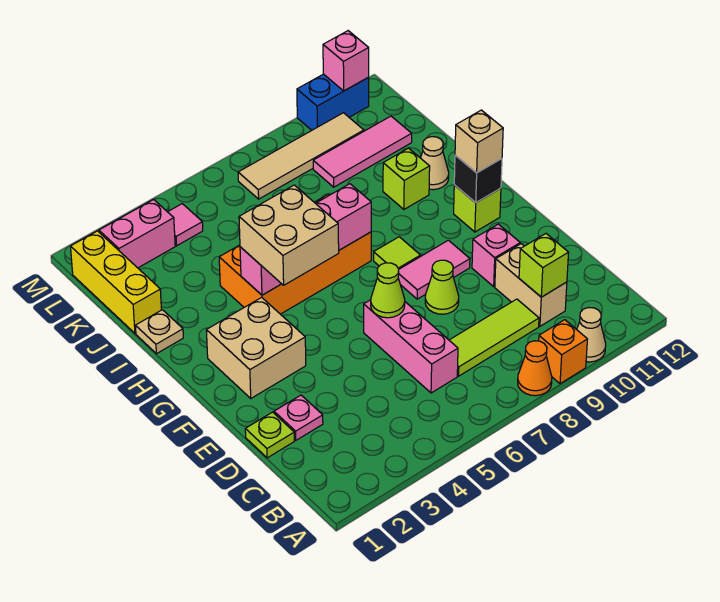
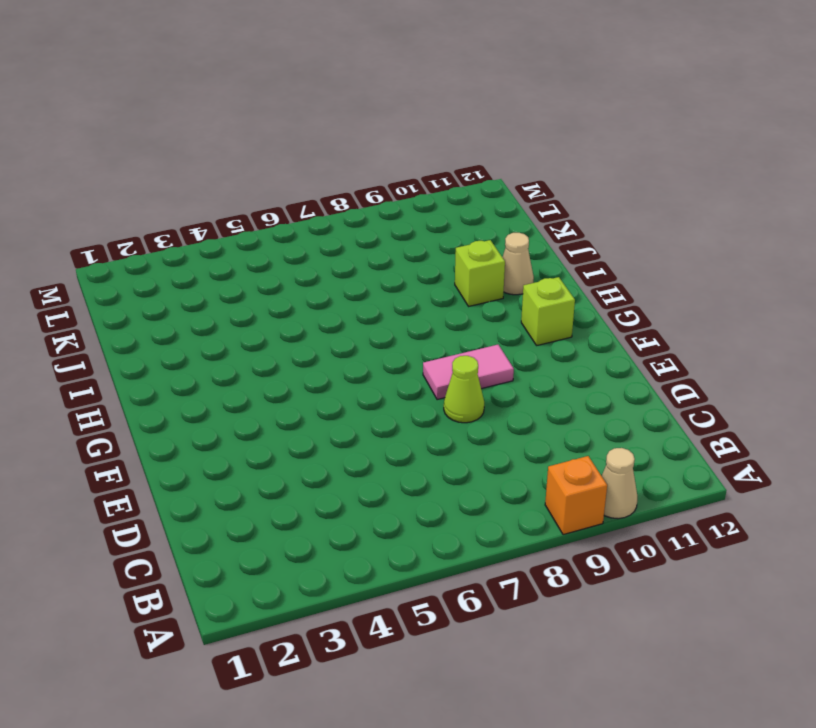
none -> orange 1x1 cone [518,341,552,396]
none -> pink 1x3 brick [364,300,458,393]
none -> lime 1x3 tile [449,299,539,376]
none -> tan 1x2 brick [495,244,567,326]

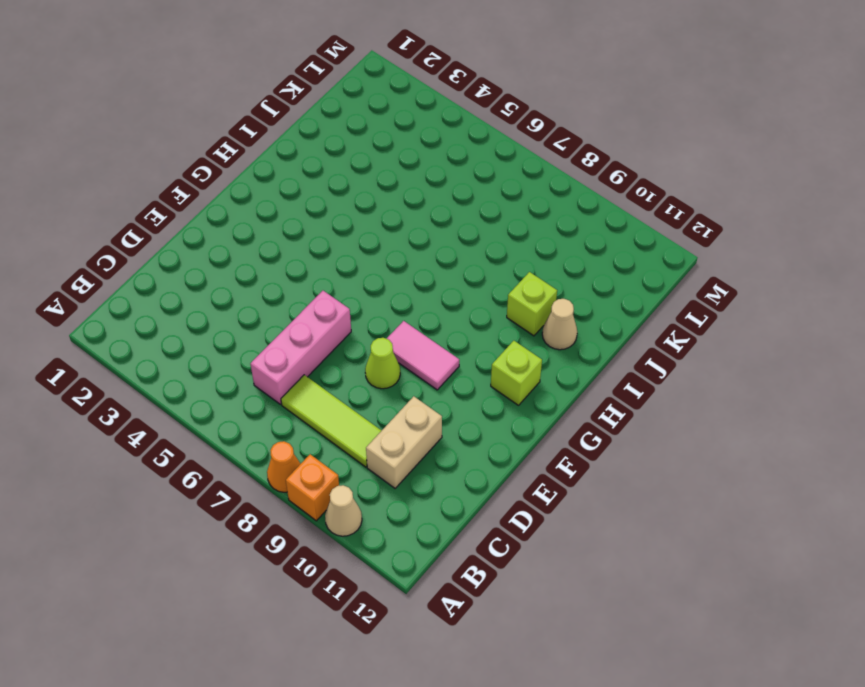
none -> lime 1x1 plate [245,412,294,458]
none -> pink 1x1 plate [274,395,323,440]
none -> pink 1x1 brick [472,224,520,286]
none -> tan 2x2 brick [206,297,306,398]

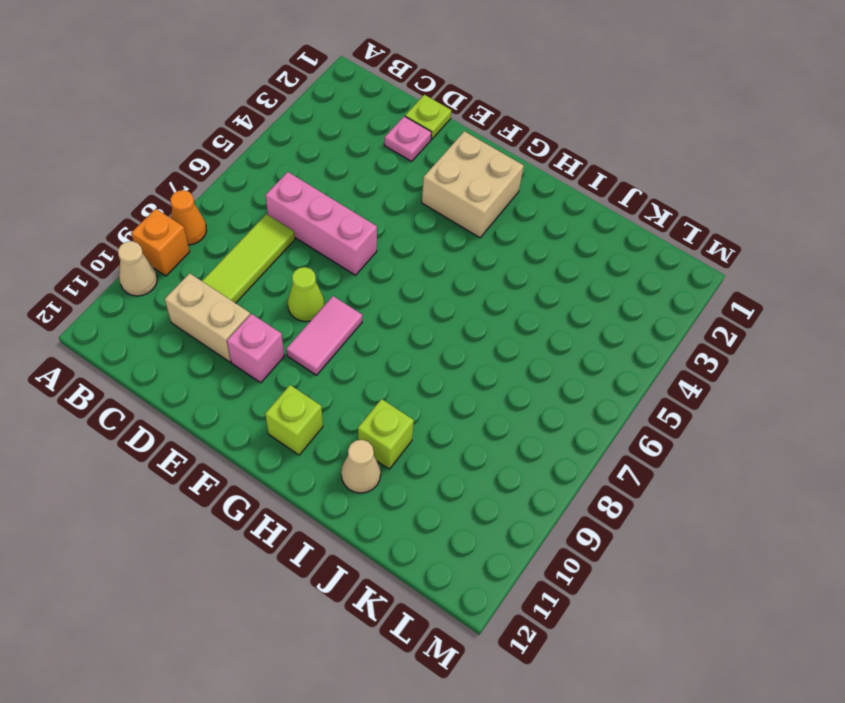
none -> lime 1x1 tile [374,237,421,269]
none -> orange 2x4 brick [219,195,371,314]
none -> tan 1x1 plate [135,310,183,354]
none -> yellow 1x3 brick [71,231,161,333]

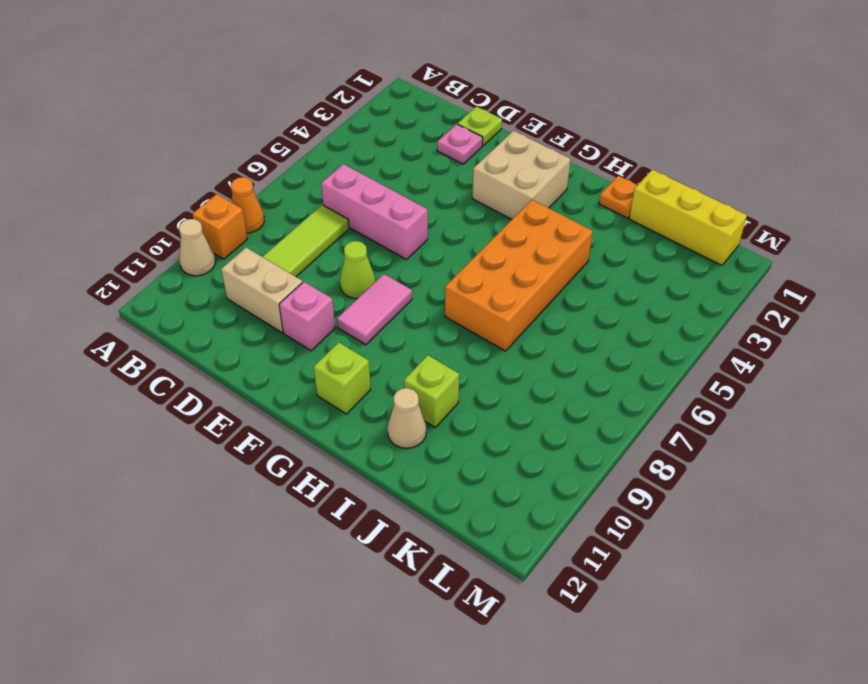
orange 1x1 plate [599,176,637,218] -> tan 1x1 plate [135,310,183,354]
none -> lime 1x1 tile [374,237,421,269]
none -> pink 1x3 tile [313,116,412,187]
none -> pink 1x2 brick [99,199,175,268]
none -> pink 1x1 tile [168,204,203,246]

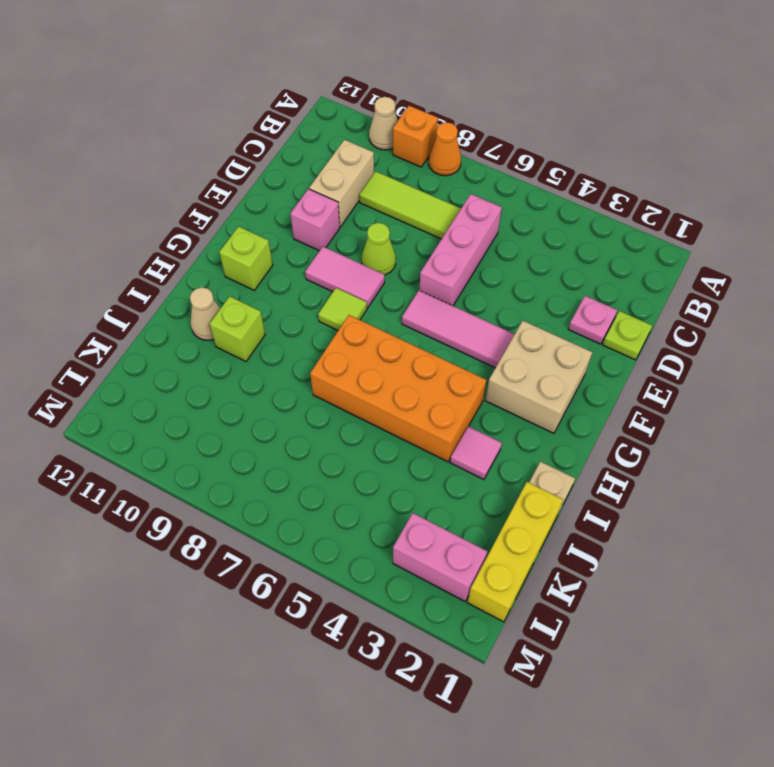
pink 1x3 tile [402,291,515,368] -> pink 1x3 tile moved to [313,116,412,187]
pink 1x1 tile [450,426,502,480] -> pink 1x1 tile moved to [168,204,203,246]
none -> tan 1x4 tile [238,113,364,199]
none -> blue 1x2 brick [297,74,369,130]
none -> lime 1x1 brick [519,234,569,297]
none -> lime 1x1 cone [371,263,405,318]

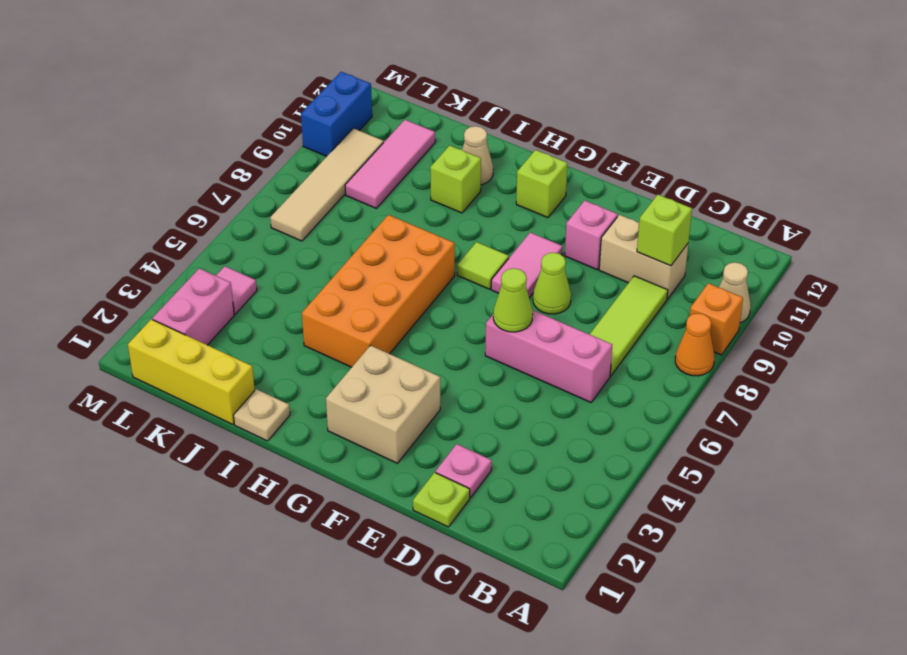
none -> black 1x1 brick [454,155,502,203]
none -> pink 1x4 brick [240,184,371,295]
none -> pink 1x1 brick [323,31,369,91]
none -> tan 2x2 brick [239,185,339,285]

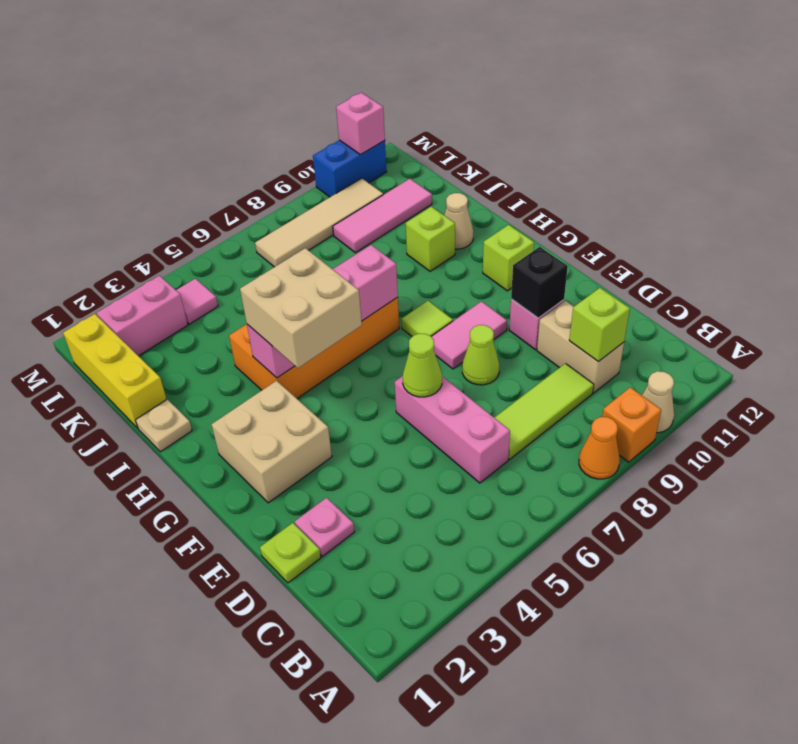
black 1x1 brick [511,247,568,318] -> black 1x1 brick moved to [454,155,502,203]
none -> tan 1x1 brick [455,110,503,173]

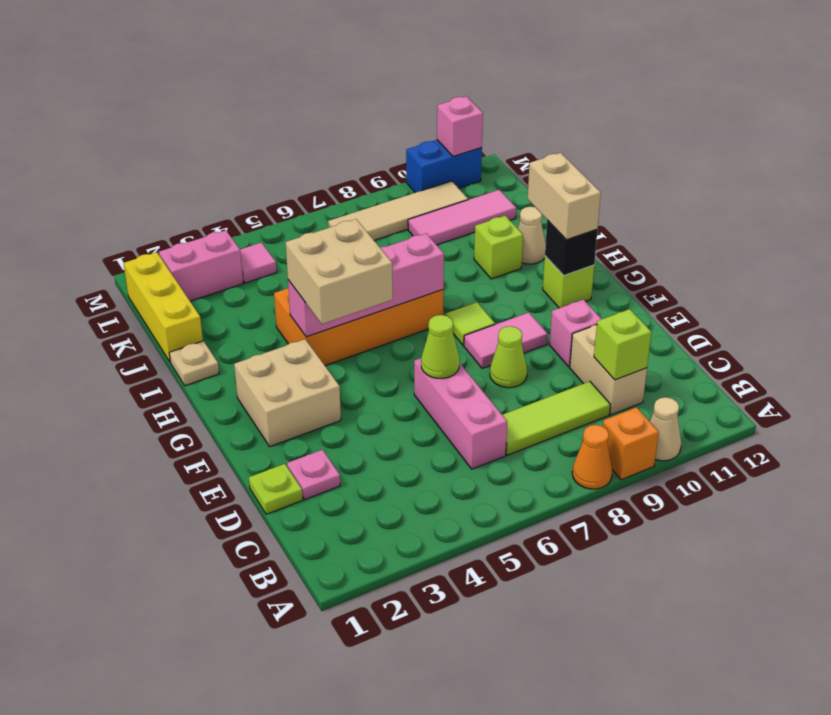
tan 1x2 brick [528,153,601,240] -> tan 1x1 brick [455,110,503,173]

